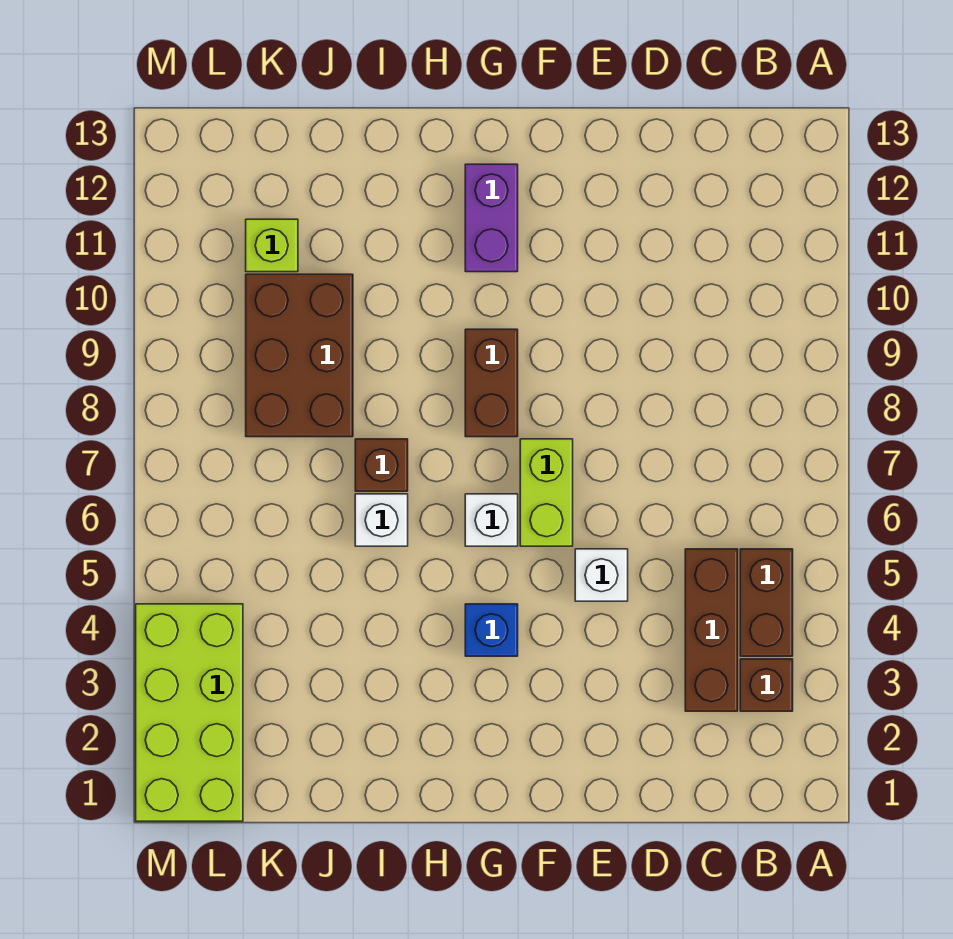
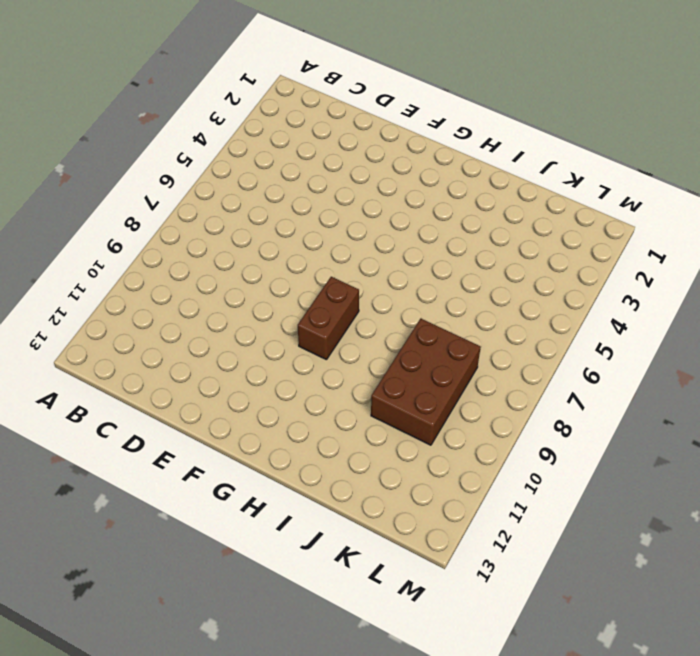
none -> brown 1x1 brick [740,659,793,711]
none -> brown 1x2 brick [740,549,793,656]
none -> brown 1x3 brick [685,549,738,711]

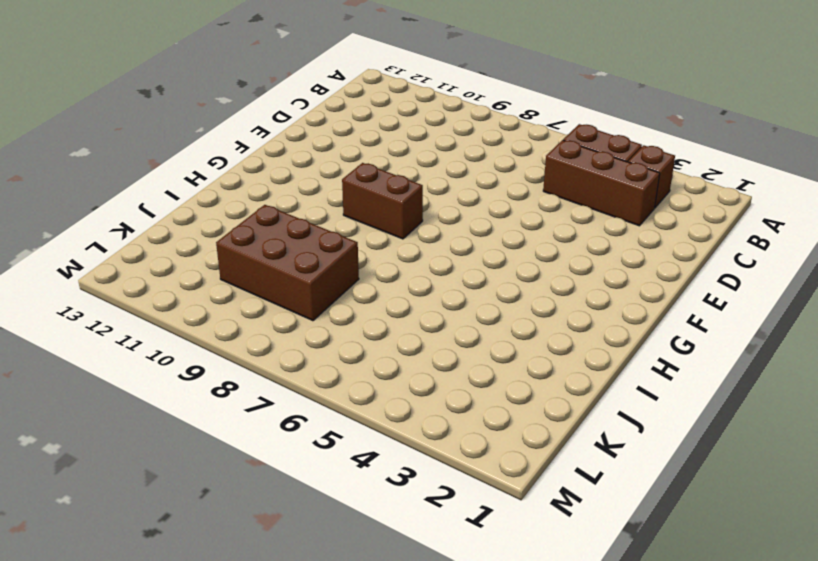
none -> white 1x1 brick [575,549,628,601]
none -> lime 1x2 brick [520,439,573,546]
none -> blue 1x1 brick [465,604,518,656]

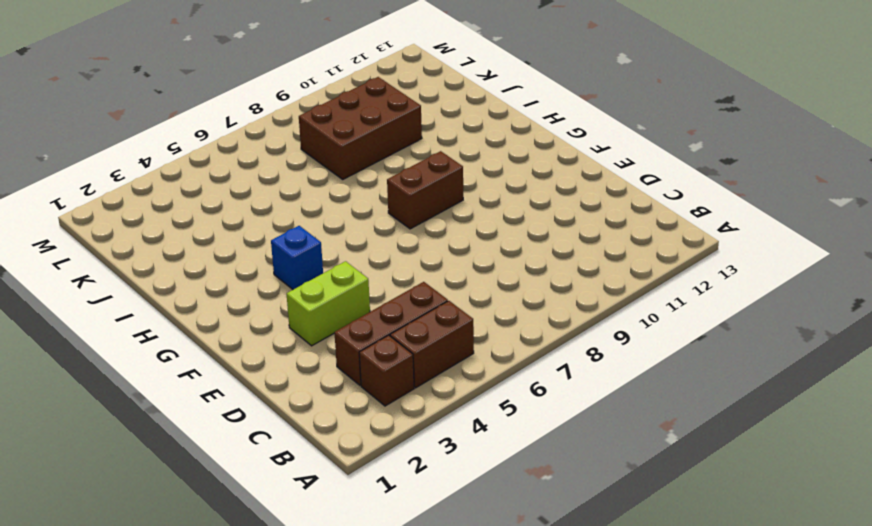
lime 1x2 brick [287,261,370,346] -> lime 1x2 brick moved to [520,439,573,546]
none -> white 1x1 brick [575,549,628,601]
none -> white 1x1 brick [465,494,518,546]
none -> purple 1x2 brick [465,164,518,272]

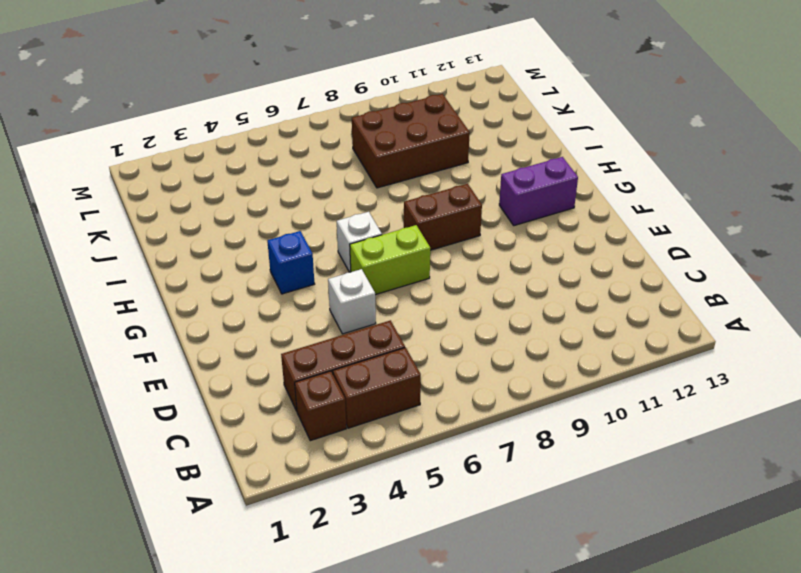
none -> white 1x1 brick [355,494,408,546]
none -> brown 1x1 brick [355,439,408,491]
none -> lime 1x1 brick [246,219,298,272]

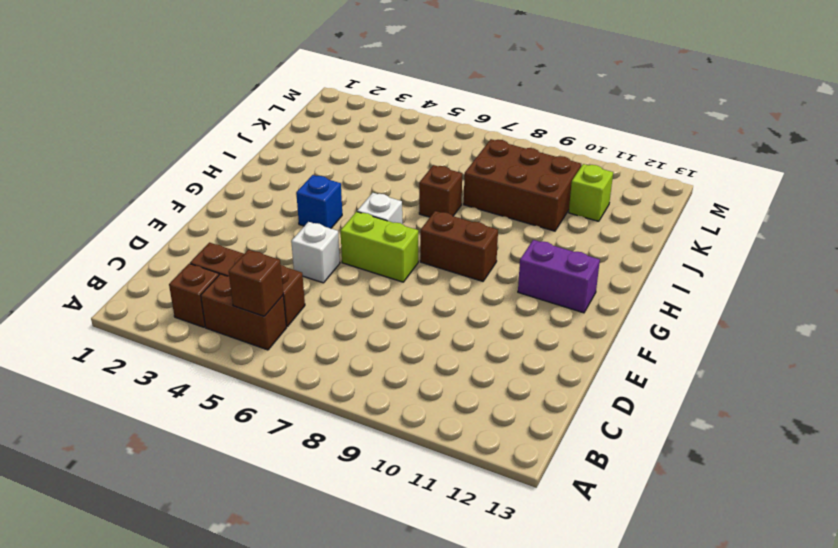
brown 1x1 brick [229,250,283,316] -> none
none -> white 1x1 brick [355,494,408,546]
none -> lime 2x4 brick [136,604,243,821]

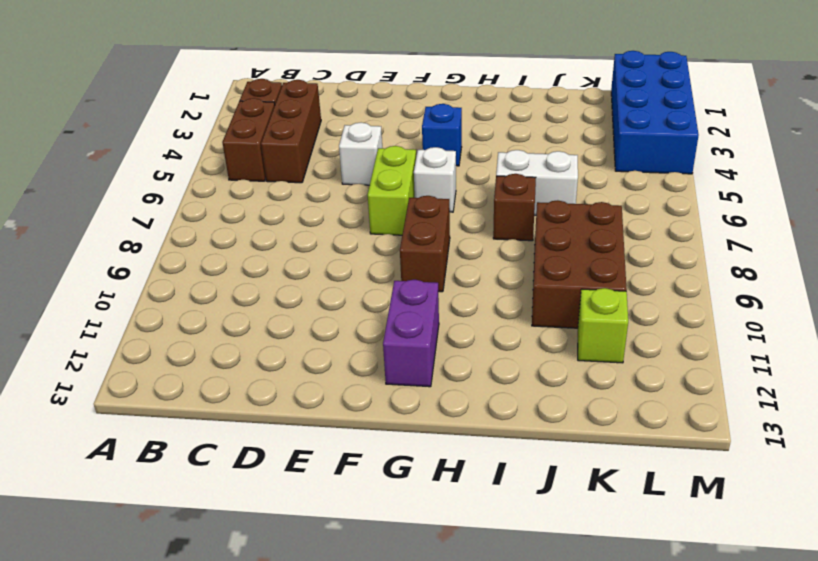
white 1x2 brick [496,150,578,215] -> white 1x1 brick [355,494,408,546]
blue 2x4 brick [611,51,699,174] -> lime 2x4 brick [136,604,243,821]

